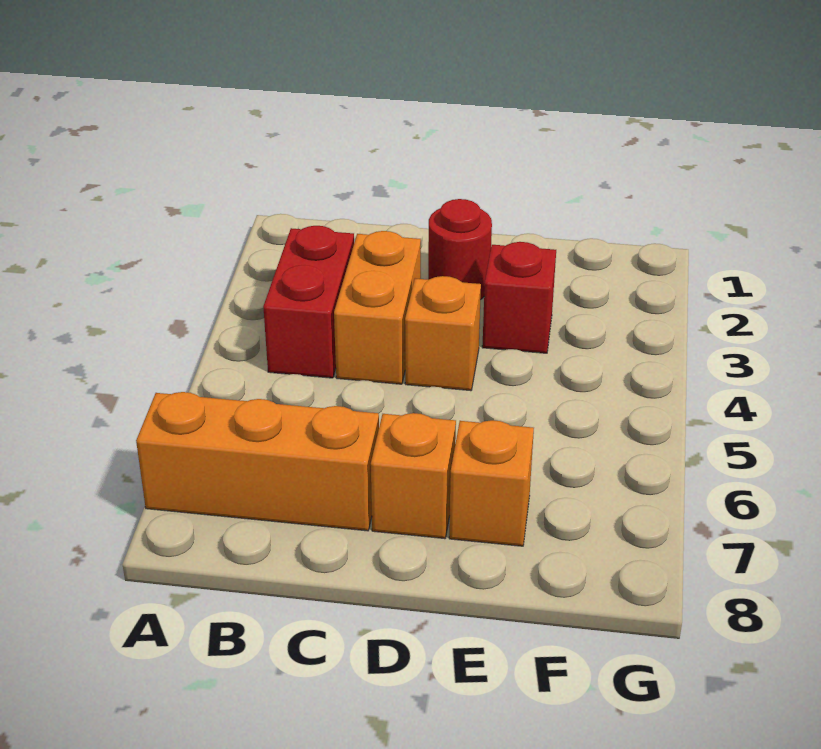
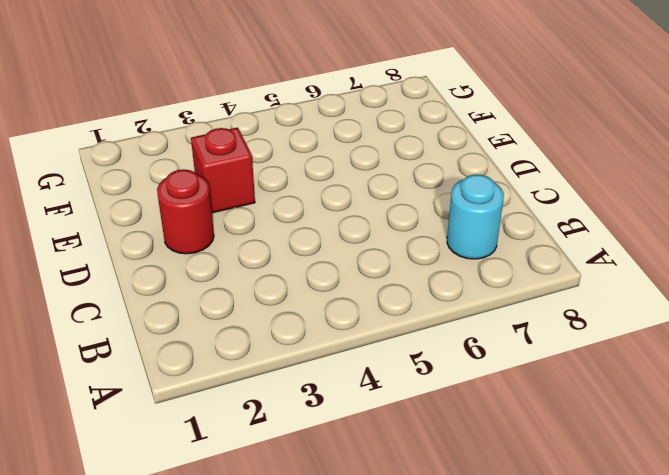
cyan 1x1 round brick [447,174,504,259] -> orange 1x3 brick [136,392,379,531]
none -> red 1x2 brick [263,226,354,378]
none -> orange 1x2 brick [334,231,421,384]

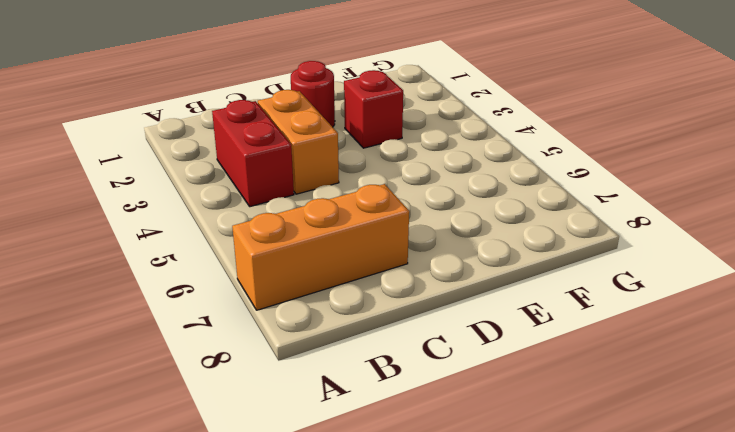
none -> orange 1x1 brick [405,276,481,391]
none -> orange 1x1 brick [371,413,456,539]

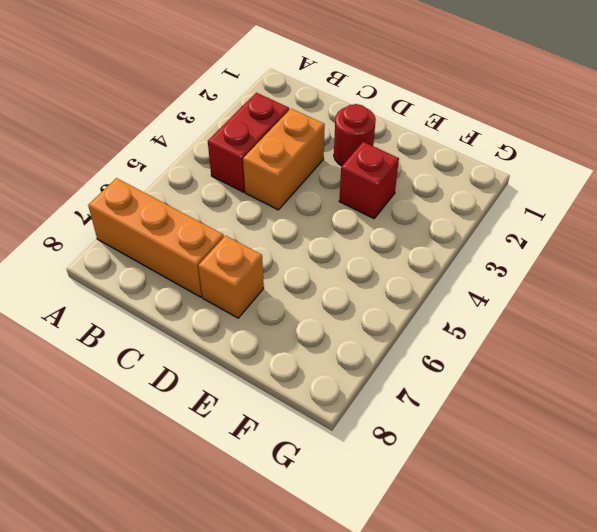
none -> orange 1x1 brick [405,276,481,391]
none -> orange 1x1 brick [449,420,534,546]

